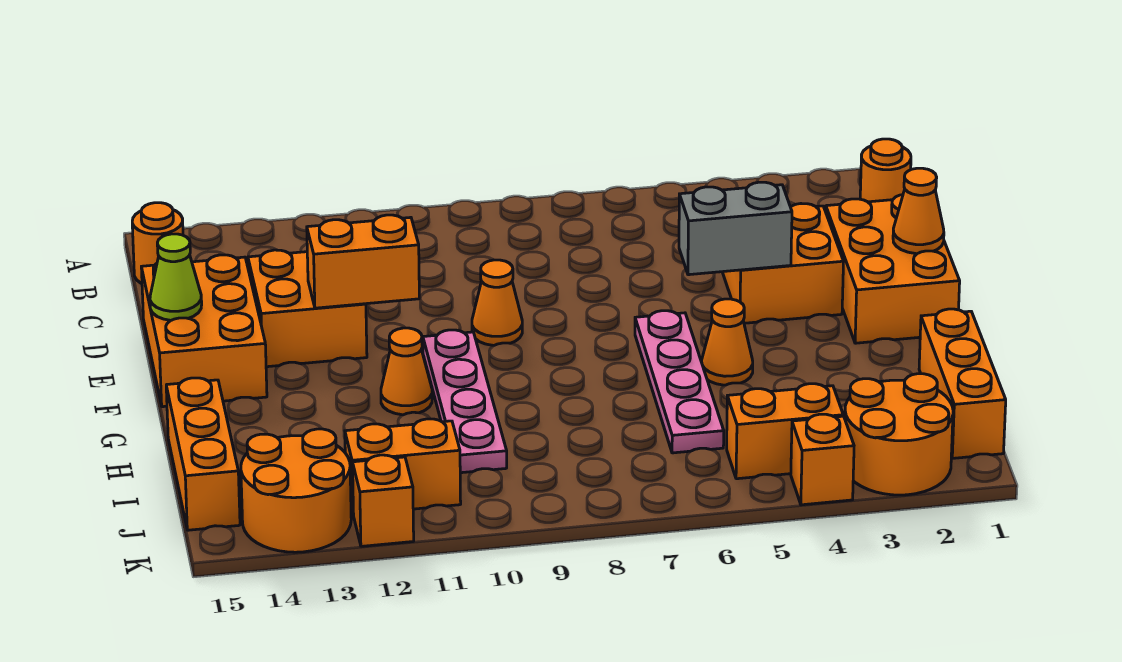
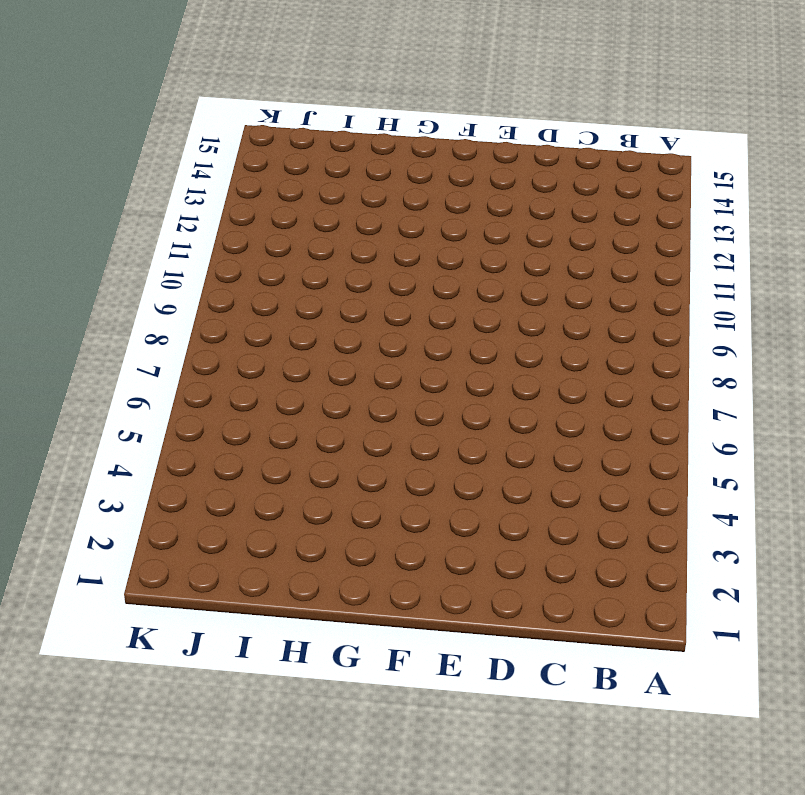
none -> orange 1x1 round brick [860,139,911,202]
none -> orange 1x1 round brick [132,203,183,284]
none -> orange 2x3 brick [826,195,960,343]

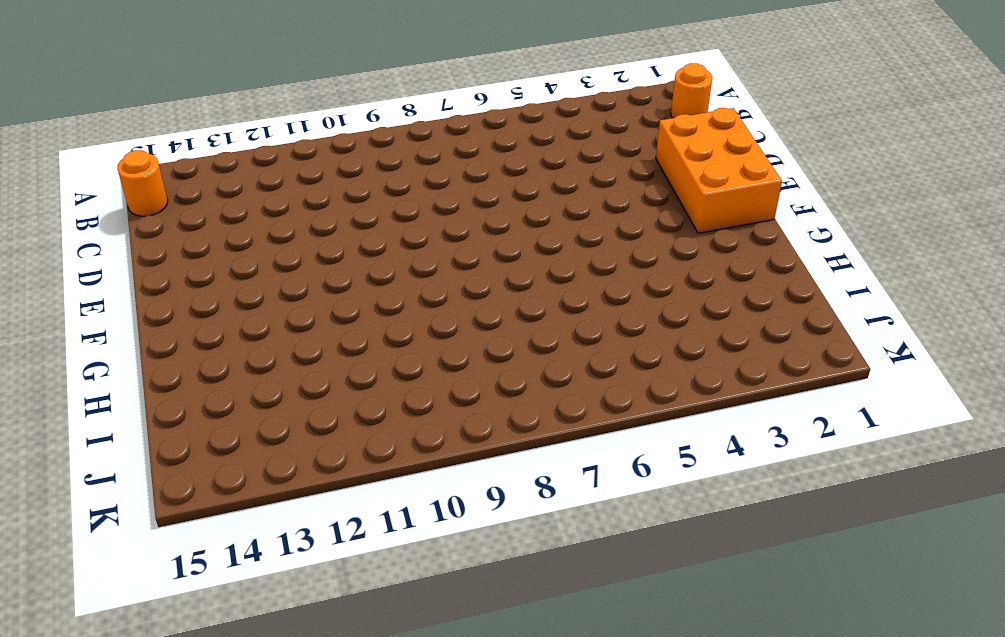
none -> orange 2x2 brick [723,204,844,323]
none -> orange 2x2 brick [248,250,367,367]
none -> orange 2x3 brick [141,255,267,407]

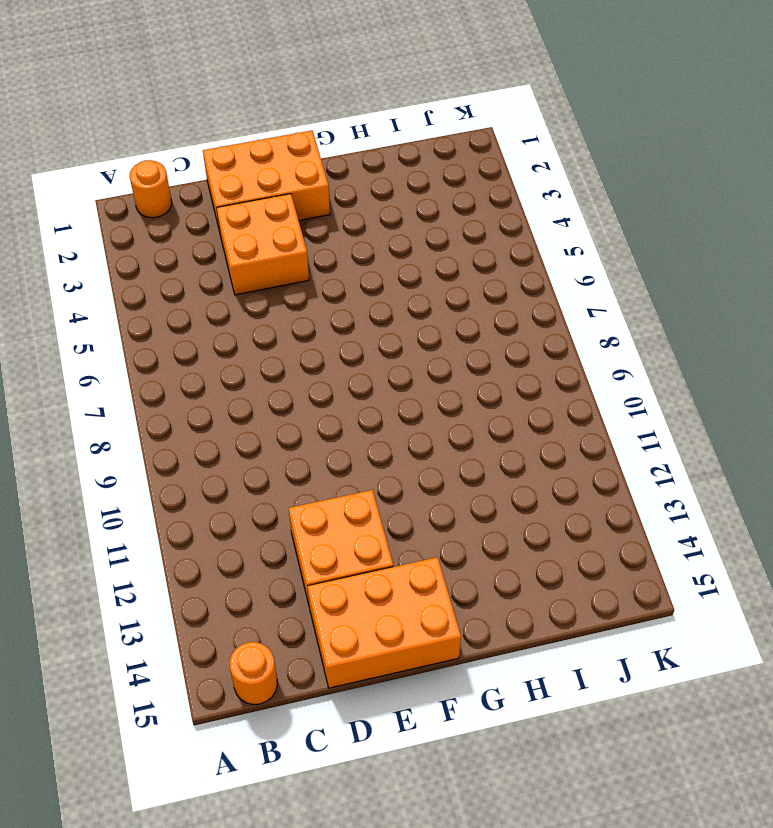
none -> orange 1x1 cone [472,260,522,345]
none -> pink 1x4 plate [635,311,724,453]
none -> pink 1x4 plate [423,330,507,473]

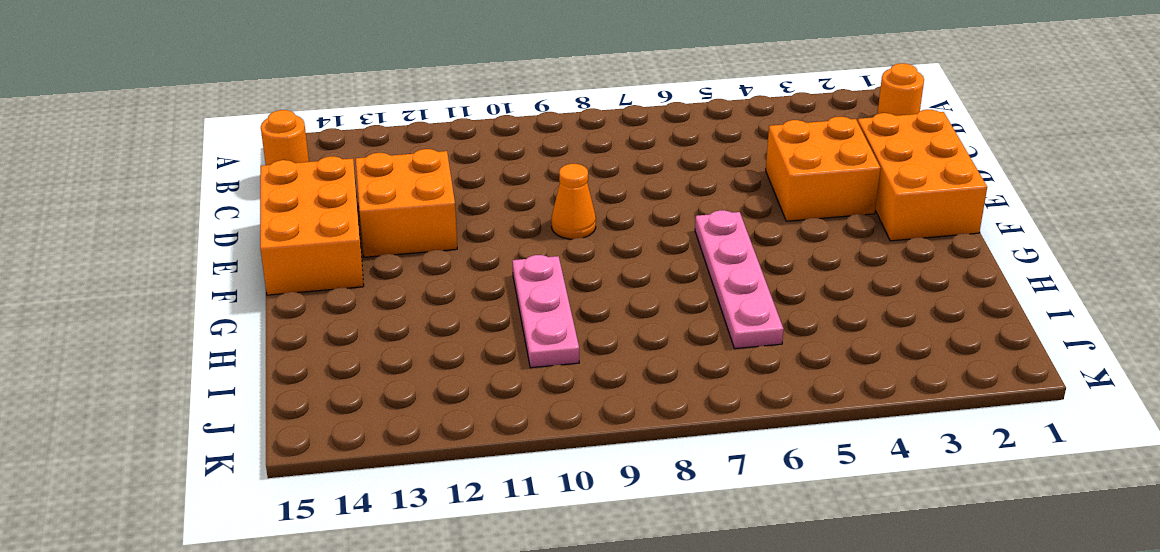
pink 1x3 plate [512,255,579,368] -> pink 1x4 plate [423,330,507,473]
none -> orange 1x1 cone [702,299,753,385]
none -> orange 1x1 cone [381,328,432,415]
none -> orange 1x3 brick [919,309,1006,458]

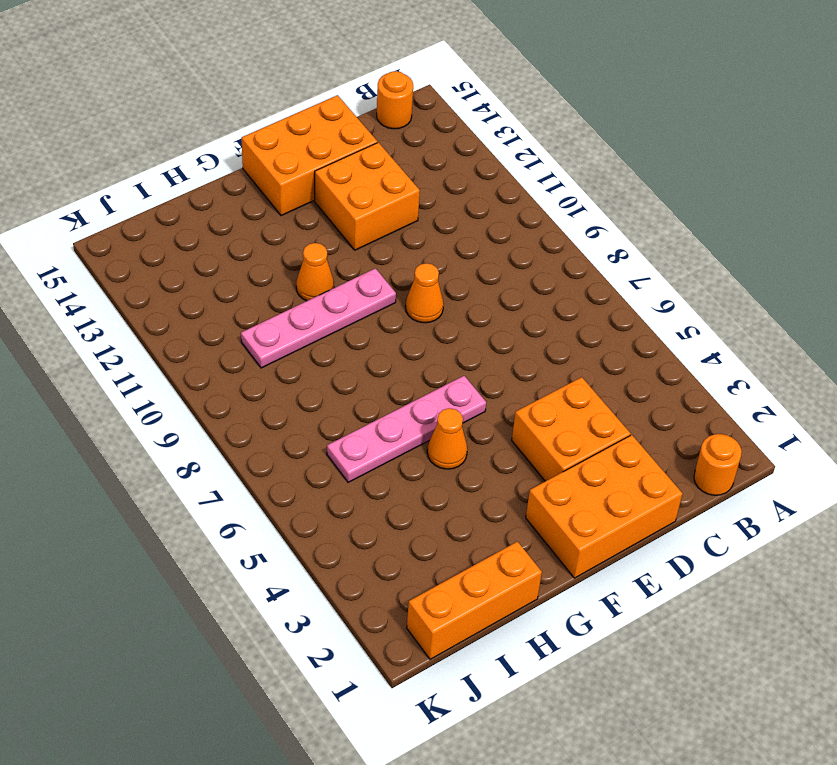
none -> orange 1x3 brick [166,378,240,530]
none -> orange 2x2 round brick [845,374,953,495]
none -> orange 1x2 brick [727,384,843,479]

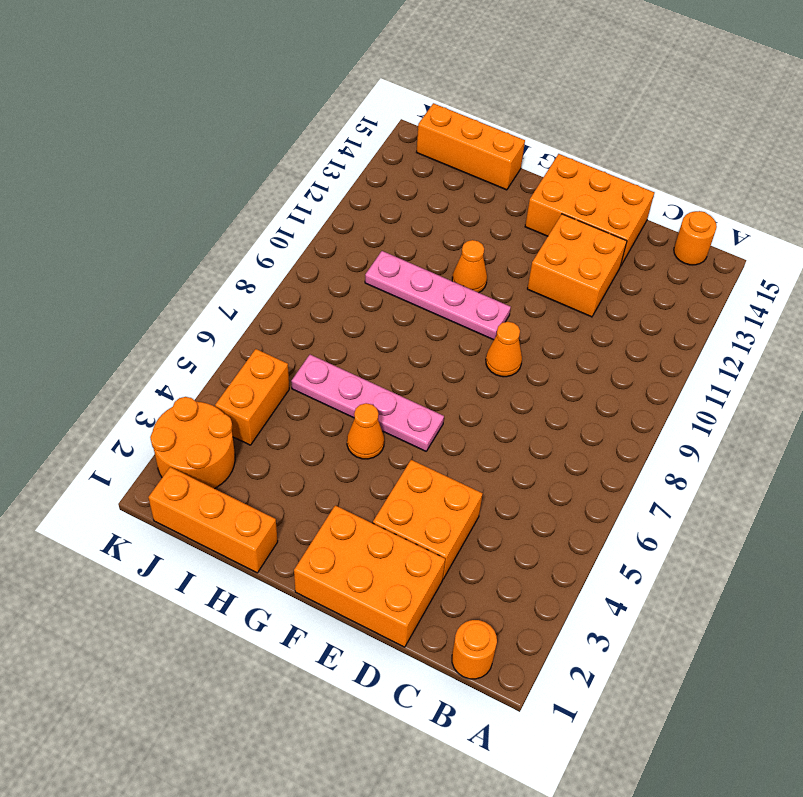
none -> orange 1x2 brick [345,419,461,514]
none -> orange 2x2 round brick [241,429,351,552]
none -> orange 1x1 brick [791,414,854,505]

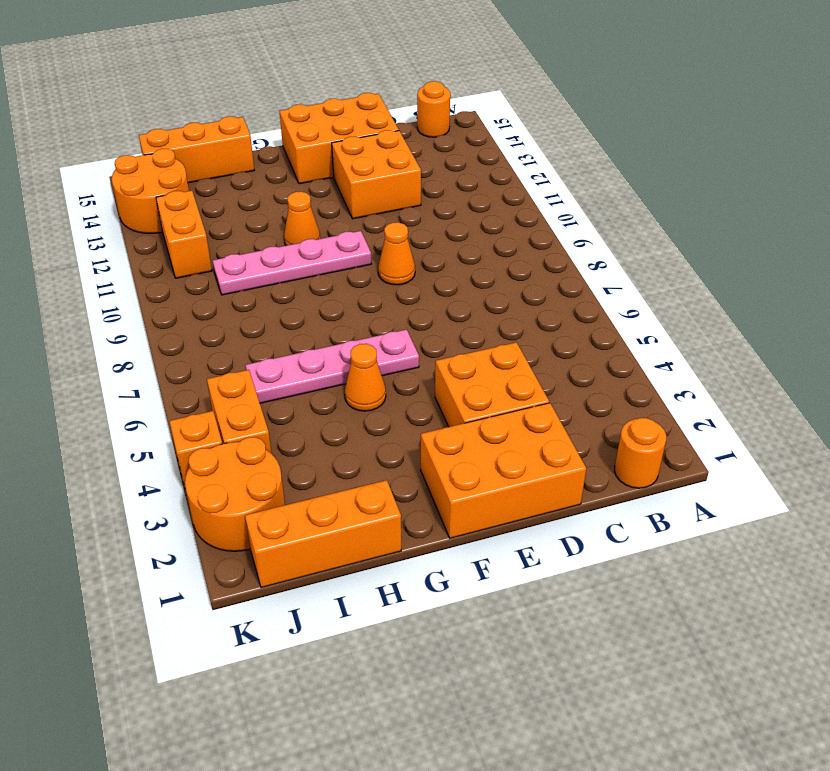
none -> orange 1x1 brick [352,455,414,546]
none -> orange 1x1 cone [893,168,944,254]
none -> grey 1x2 brick [679,182,792,275]

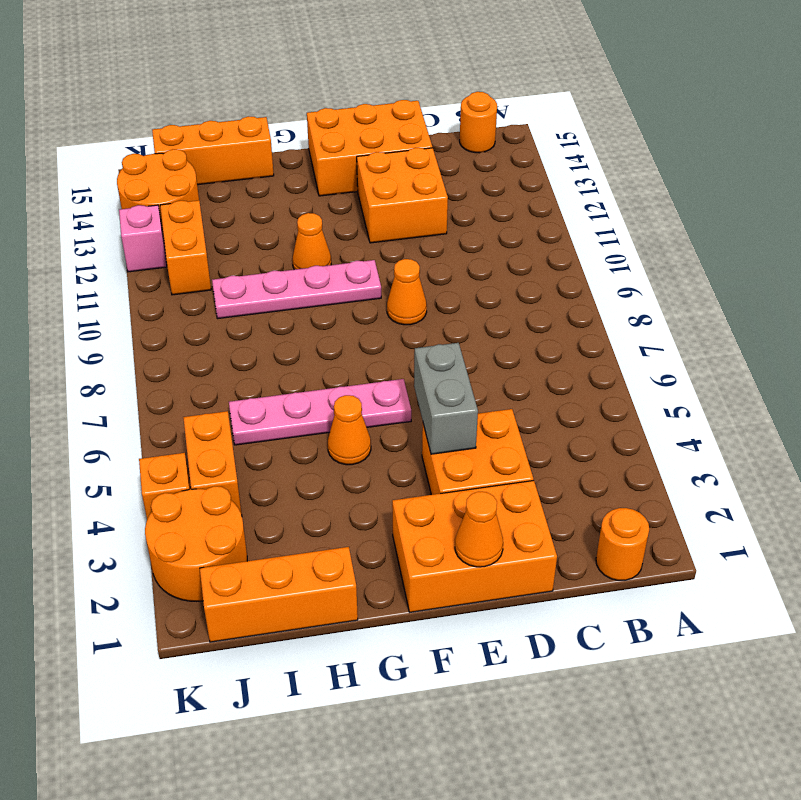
pink 1x1 brick [119,205,167,272] -> orange 1x1 brick [352,455,414,546]
none -> orange 1x2 brick [307,215,419,308]
none -> lime 1x1 cone [150,234,202,320]

